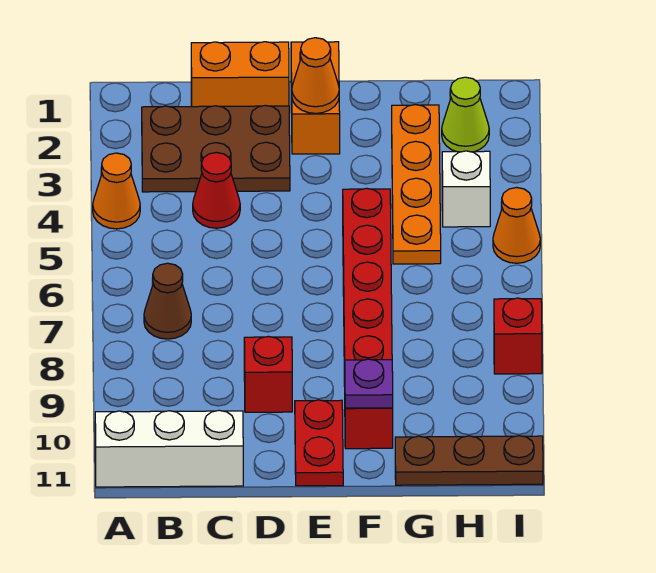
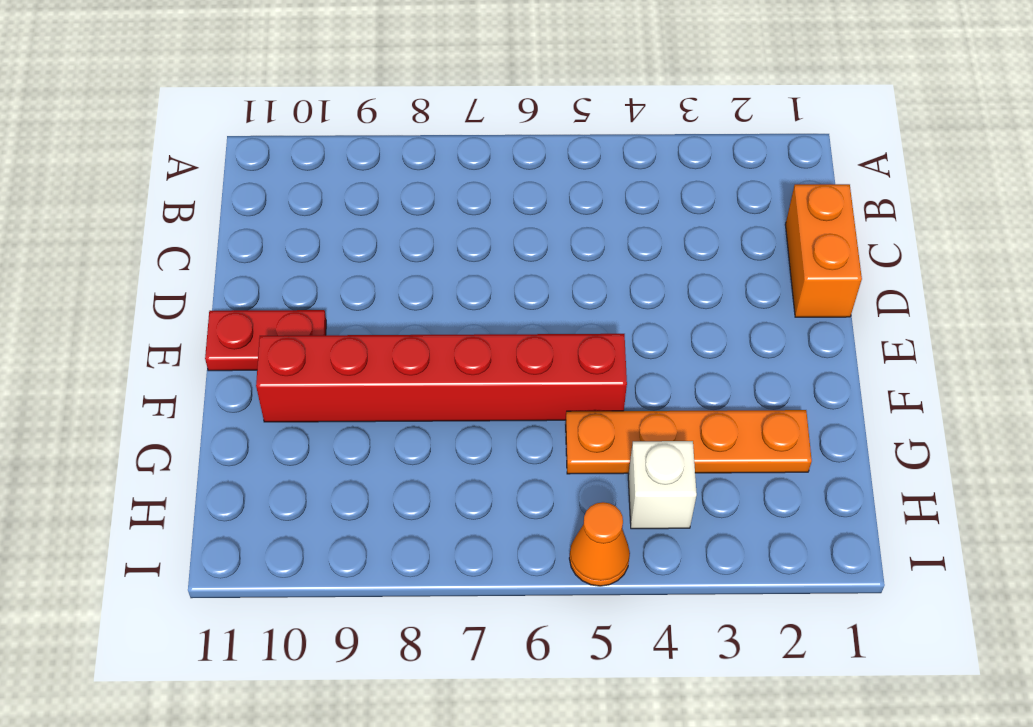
none -> orange 1x1 cone [93,153,140,229]
none -> white 1x3 brick [95,410,243,487]
none -> brown 2x3 plate [142,105,290,192]

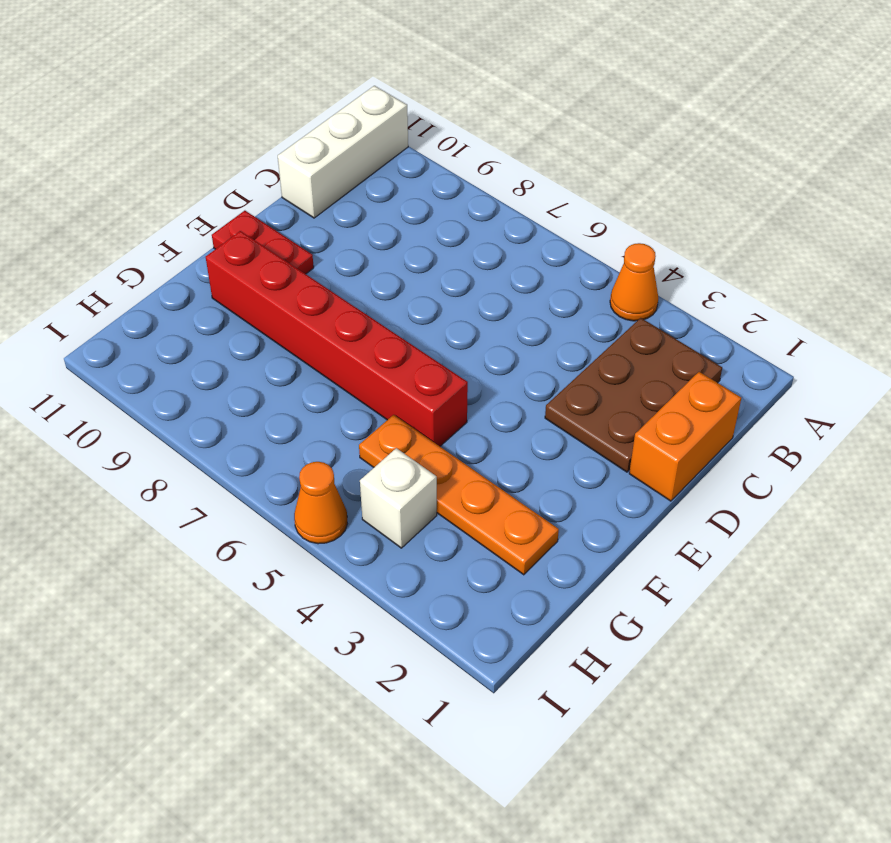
none -> brown 1x1 cone [144,263,191,339]
none -> red 1x1 cone [193,152,240,228]
none -> red 1x1 brick [244,336,292,412]

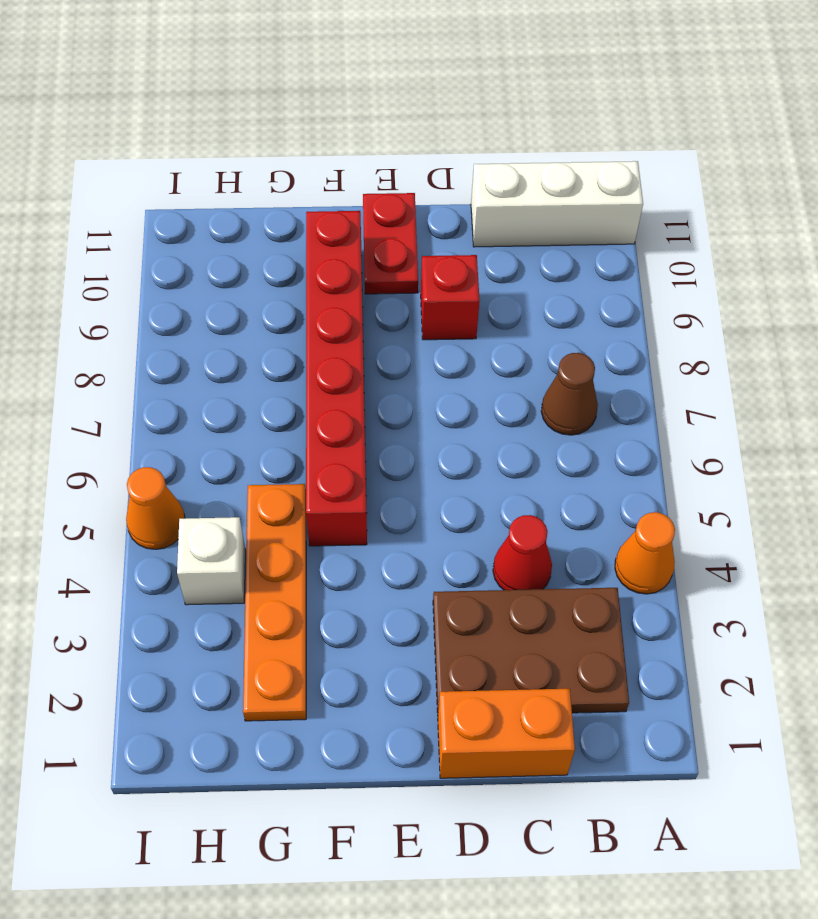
none -> orange 1x2 brick [291,42,340,154]
none -> brown 1x3 plate [395,436,543,485]
none -> lime 1x1 cone [442,77,489,152]

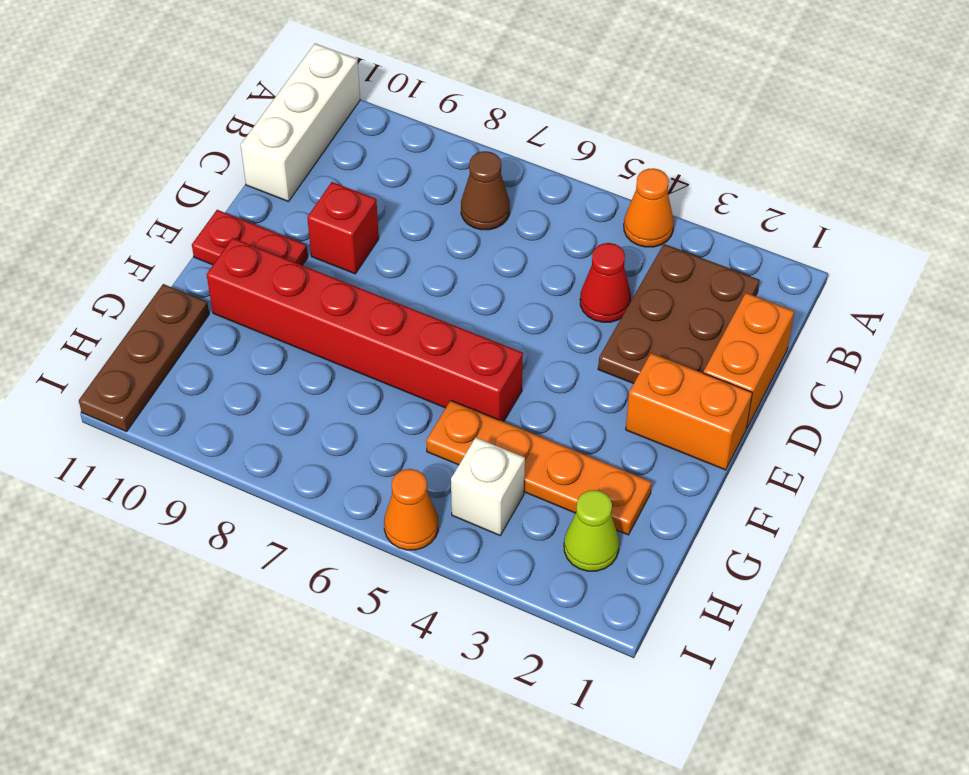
none -> red 1x1 brick [494,298,542,374]
none -> orange 1x1 cone [292,38,339,113]
none -> purple 1x1 plate [345,359,393,408]

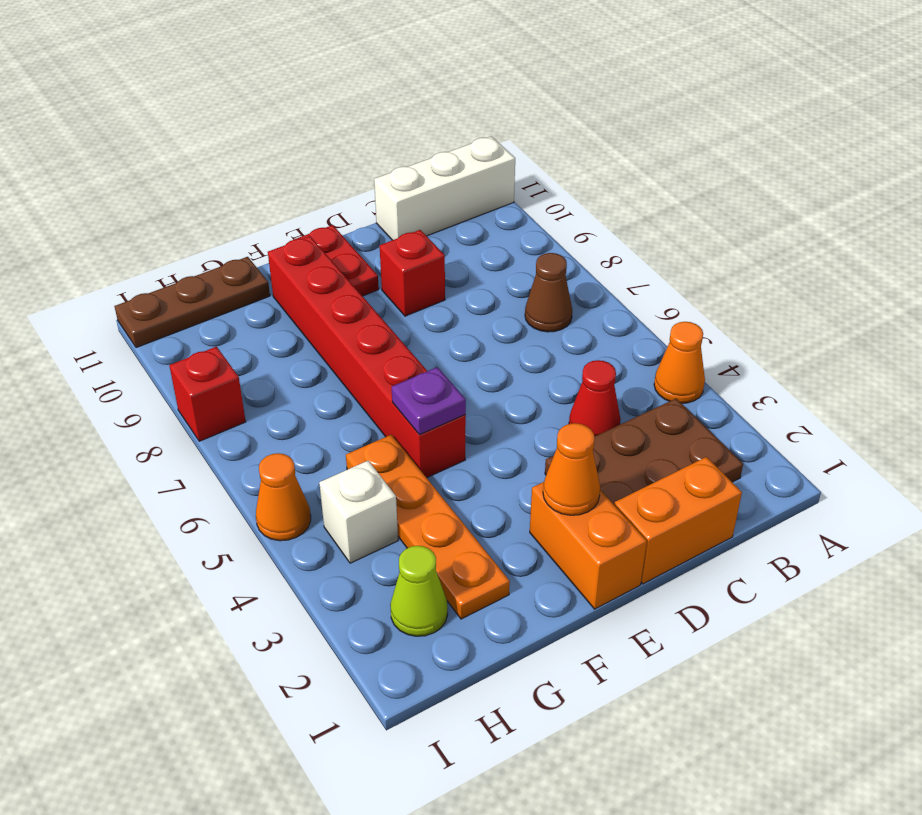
purple 1x1 plate [392,367,466,435] -> purple 1x1 plate moved to [345,359,393,408]

